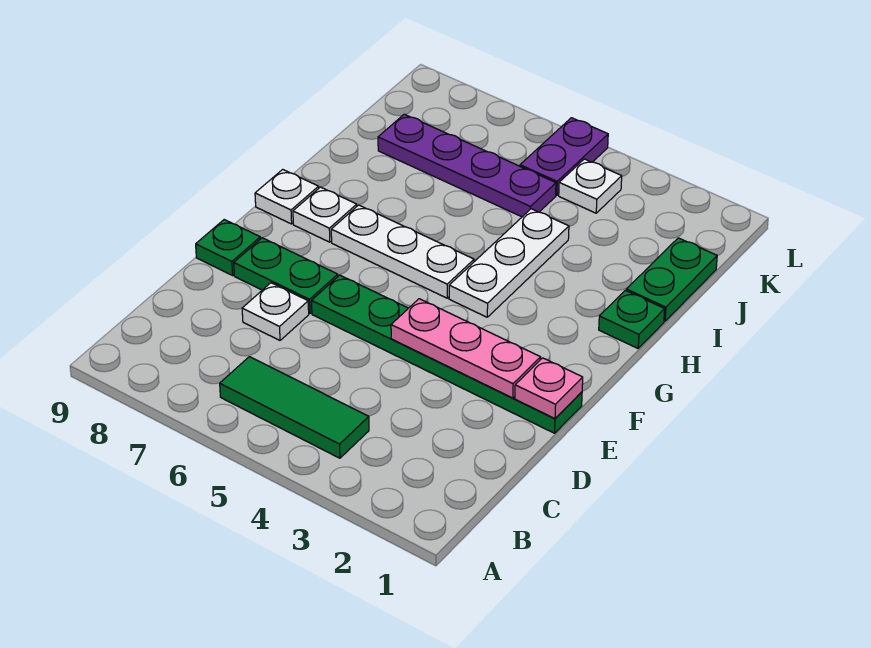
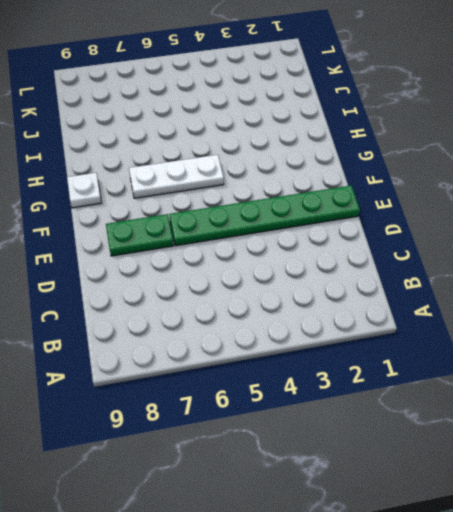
none -> green 1x3 tile [220,357,369,458]
none -> white 1x1 plate [242,283,309,340]
none -> green 1x1 plate [196,220,260,275]

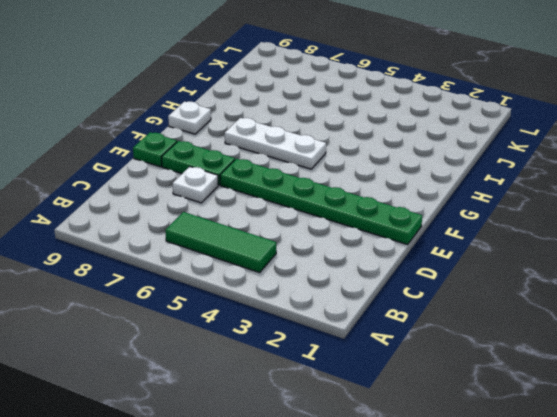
none -> white 1x3 plate [449,209,569,317]
none -> white 1x1 plate [293,187,357,242]
none -> green 1x1 plate [599,290,665,348]

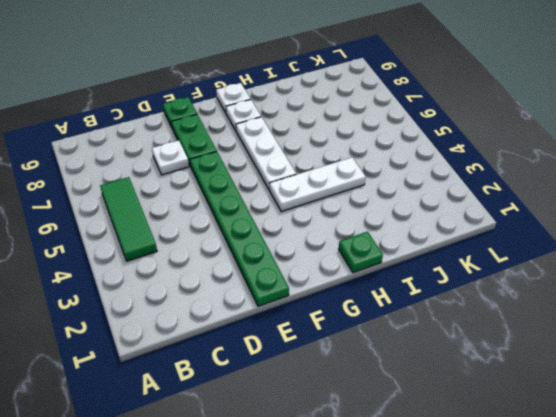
none -> green 1x2 plate [626,238,717,321]
none -> purple 1x4 plate [378,114,556,217]
none -> white 1x1 plate [559,159,622,213]

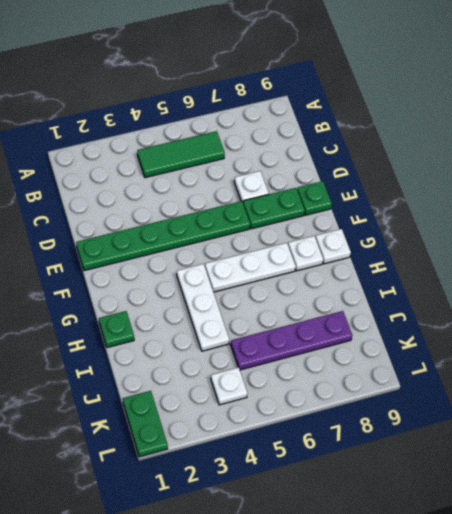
green 1x2 plate [123,391,168,457] -> green 1x2 plate moved to [626,238,717,321]
none -> purple 1x2 plate [520,118,608,195]
none -> pink 1x1 plate [515,358,583,418]
none -> pink 1x3 plate [391,299,541,398]

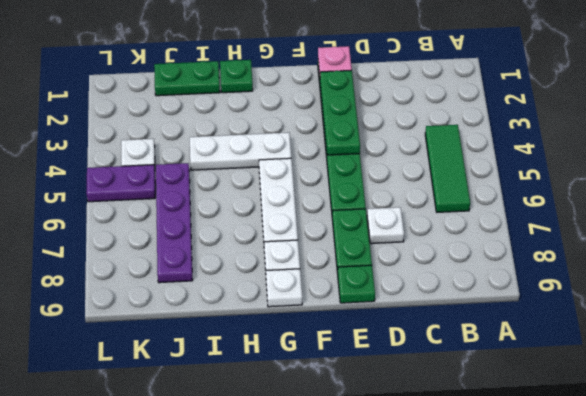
green 1x3 plate [320,70,360,155] -> pink 1x3 plate [391,299,541,398]

